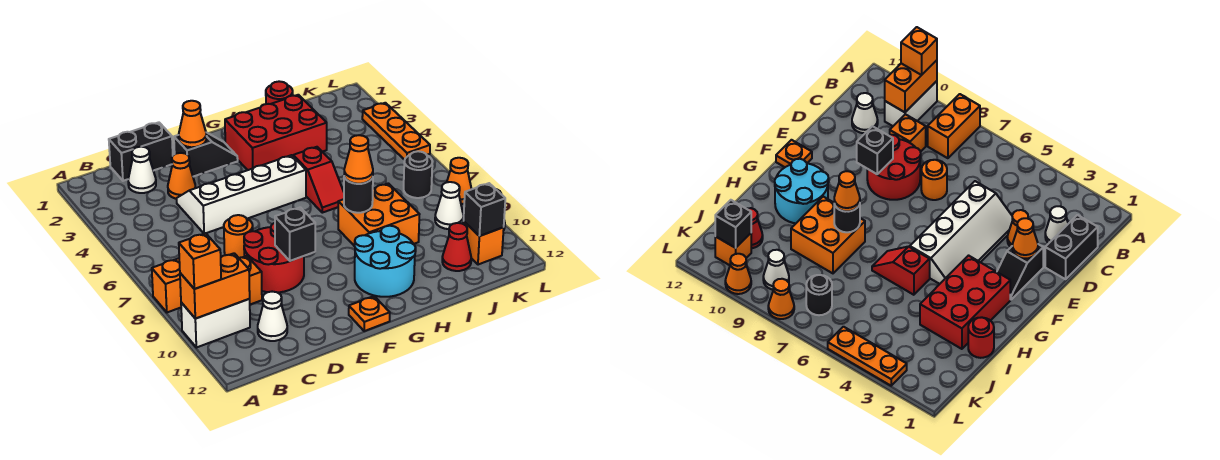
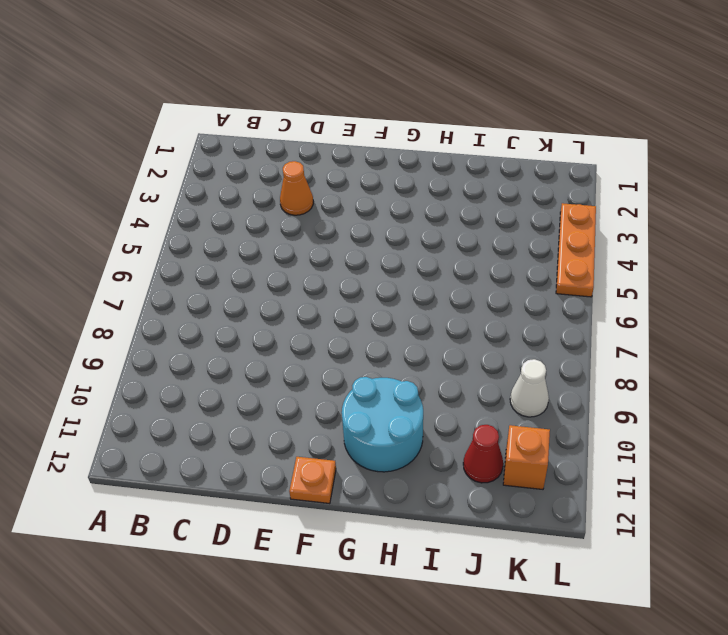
none -> orange 1x2 brick [152,258,181,312]
none -> white 1x2 brick [181,299,250,348]
none -> black 1x2 brick [109,122,173,181]
none -> white 1x1 cone [128,147,156,193]

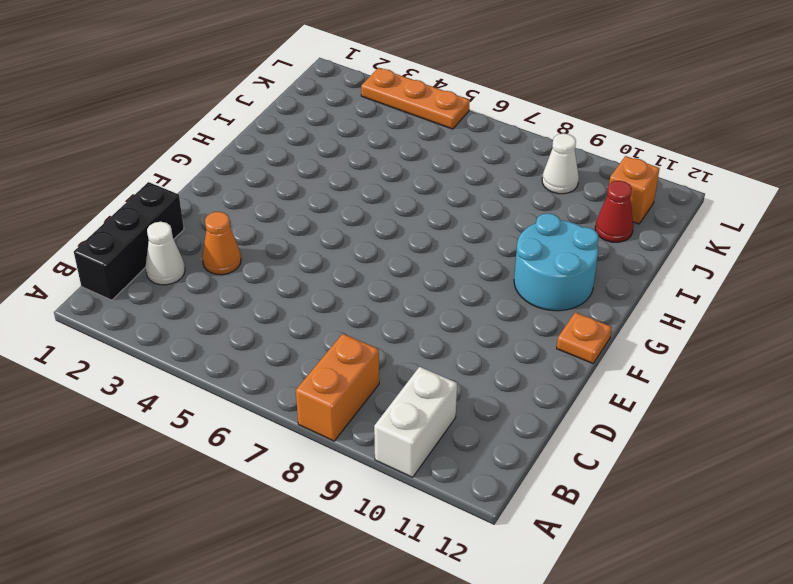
black 1x3 brick [74,182,184,300] -> black 1x2 brick [109,122,173,181]
none -> orange 1x1 brick [239,256,262,304]
none -> white 1x1 cone [258,292,287,341]
none -> white 2x4 slope [177,155,306,234]
none -> orange 1x1 round brick [224,215,253,258]

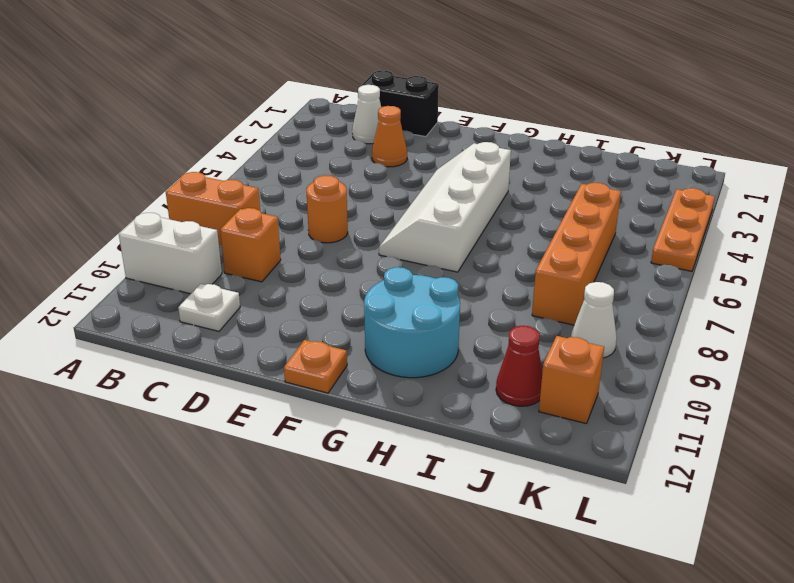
white 1x1 plate [178,284,240,331] -> white 1x1 cone [258,292,287,341]
white 2x4 slope [379,142,511,272] -> white 2x4 slope turned to [177,155,306,234]
orange 1x4 brick [532,183,621,325] -> none
none -> red 2x2 round brick [244,223,304,293]
none -> black 1x2 slope [174,132,238,177]
none -> red 2x3 brick [225,95,327,170]
none -> red 1x2 slope [293,147,344,213]

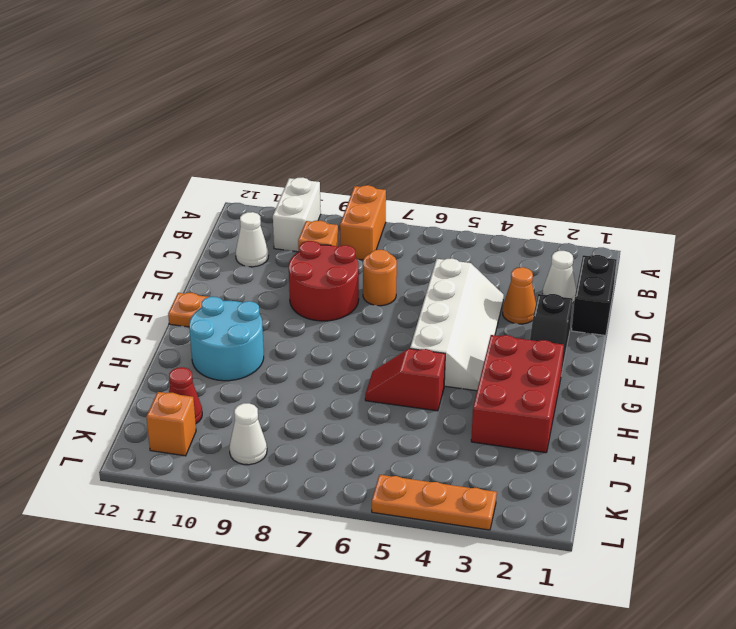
none -> orange 2x2 brick [338,183,420,246]
none -> red 1x1 round brick [266,81,293,104]
none -> black 1x1 round brick [404,151,432,198]
none -> orange 1x1 cone [447,158,472,204]

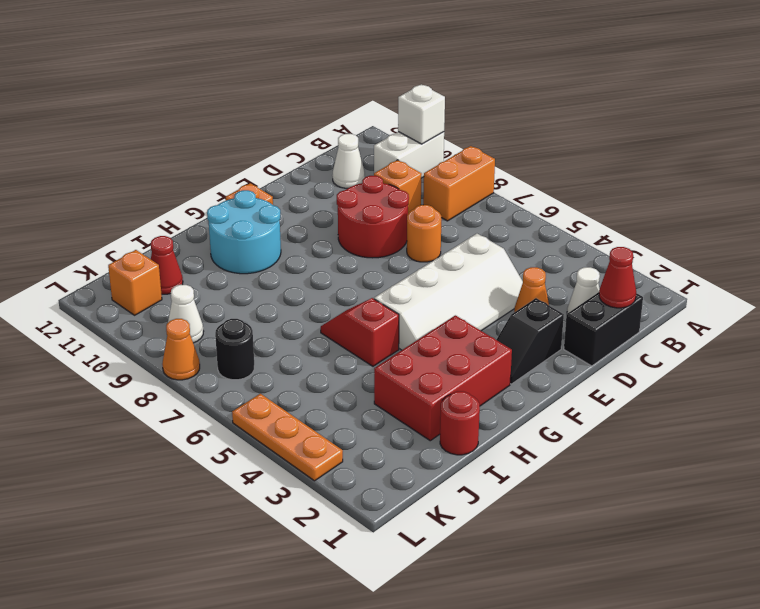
white 1x1 brick [398,84,445,144] -> orange 1x2 brick [180,253,250,319]
red 1x1 cone [599,247,636,308] -> none
none -> orange 2x2 brick [338,183,420,246]
none -> orange 1x1 cone [725,254,751,294]
none -> orange 1x1 cone [179,101,206,147]
none -> black 1x1 brick [275,207,315,261]

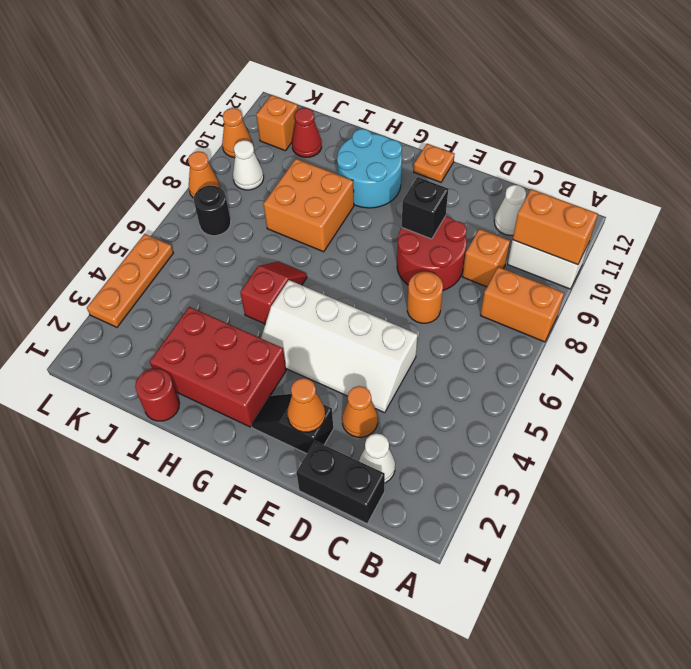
none -> black 1x1 round brick [344,177,373,213]
none -> black 1x1 brick [464,183,505,236]
none -> orange 1x1 brick [179,233,221,289]
none -> orange 1x1 cone [344,135,373,184]

